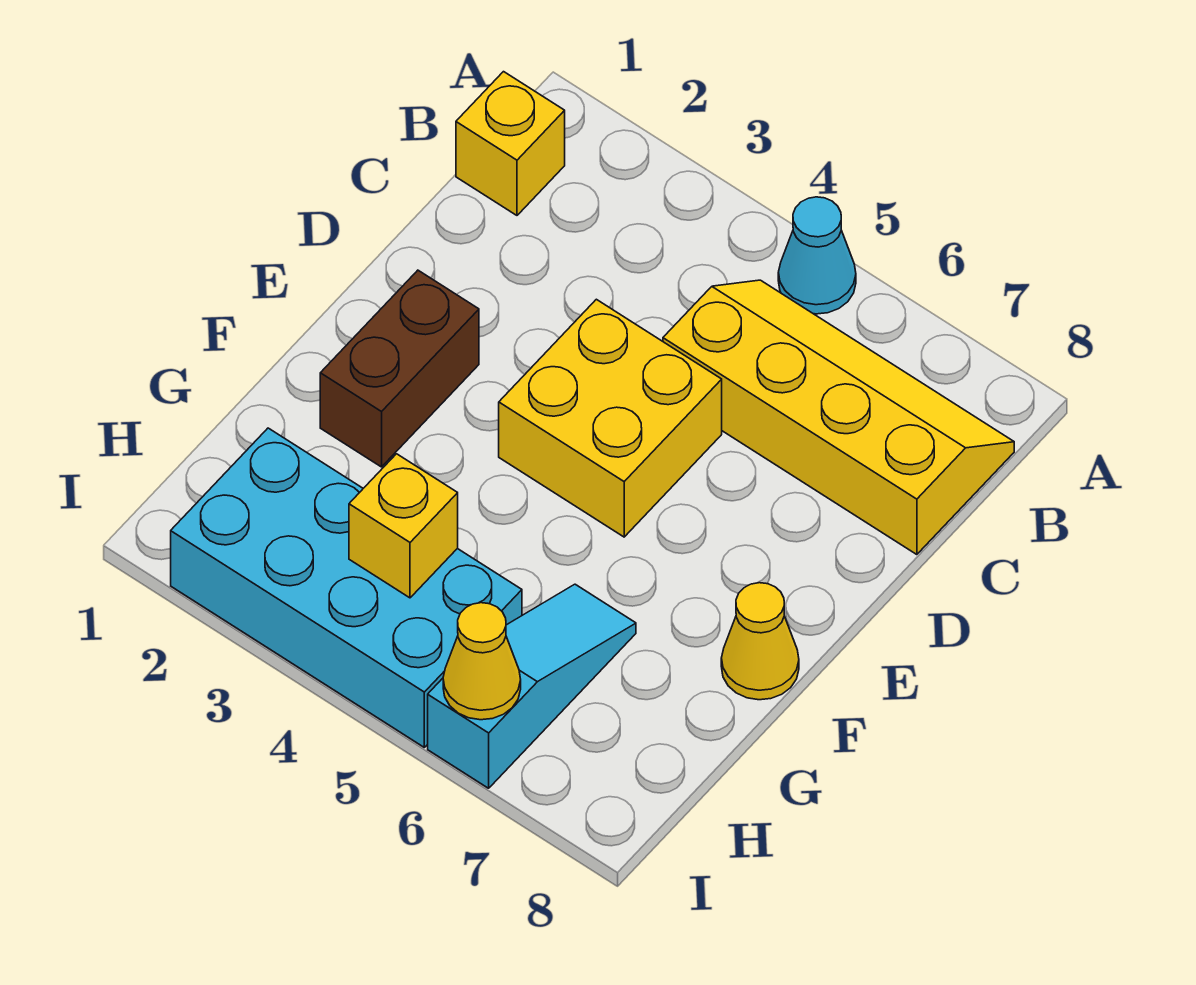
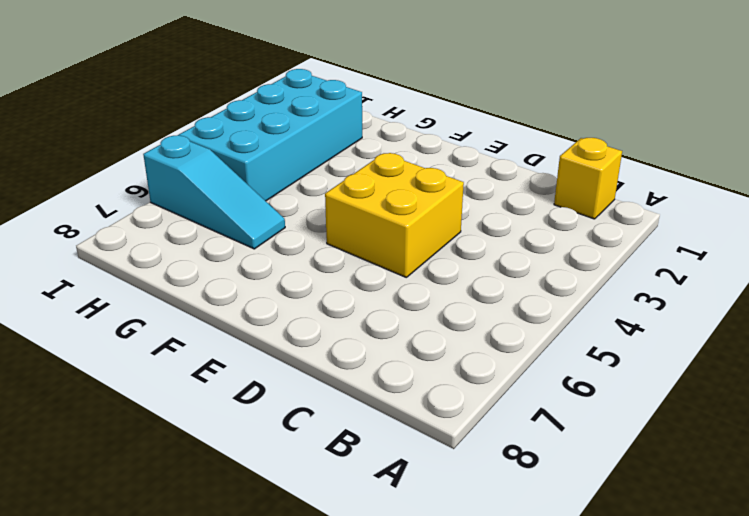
none -> cyan 1x1 cone [778,197,856,314]
none -> yellow 2x4 slope [663,280,1014,555]

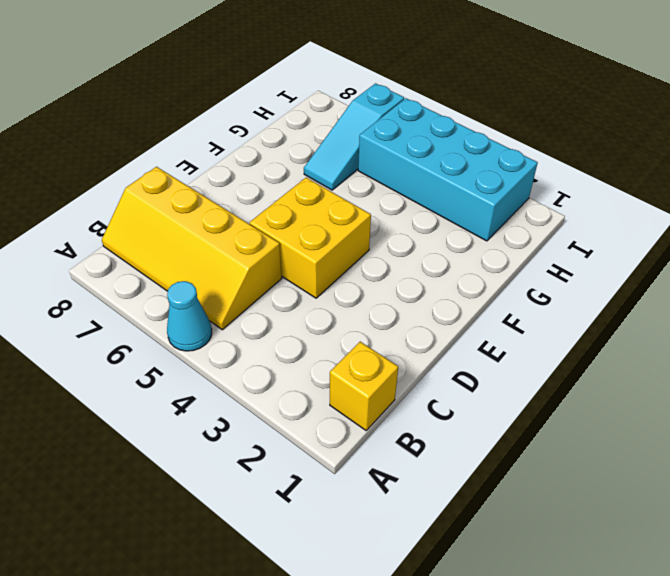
none -> brown 1x2 brick [320,270,479,467]
none -> yellow 1x1 cone [721,583,799,700]

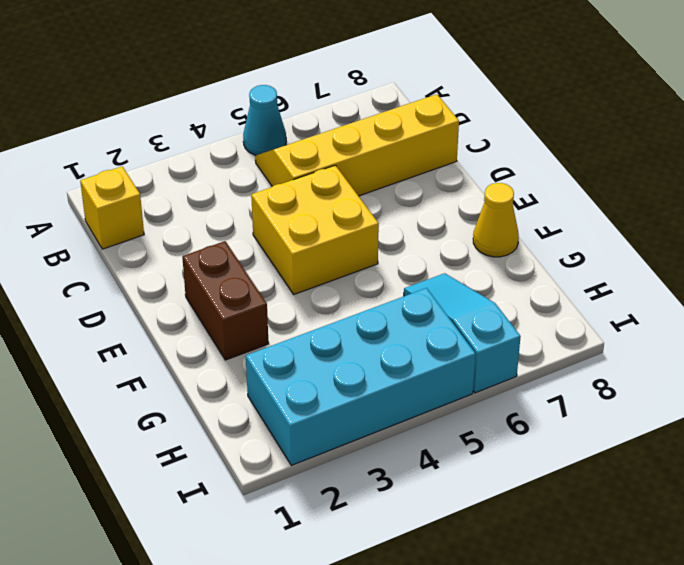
none -> yellow 1x1 brick [349,454,458,598]
none -> yellow 1x1 cone [443,603,521,720]

